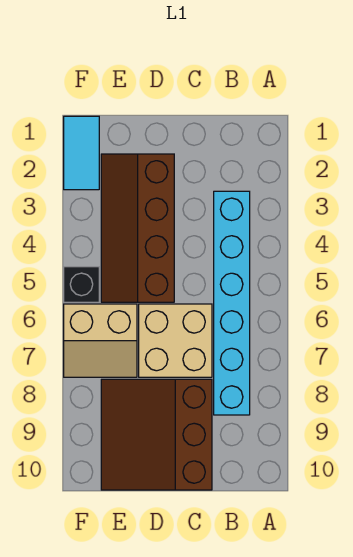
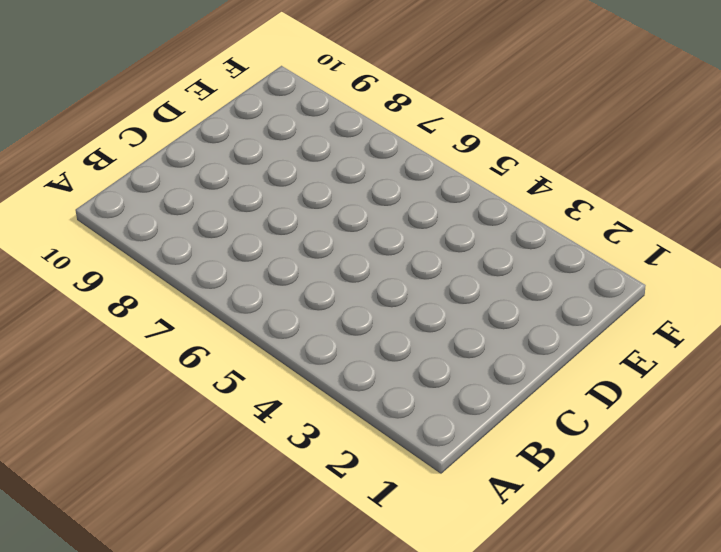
none -> cyan 1x6 brick [214,191,250,415]
none -> tan 2x2 brick [139,304,212,377]

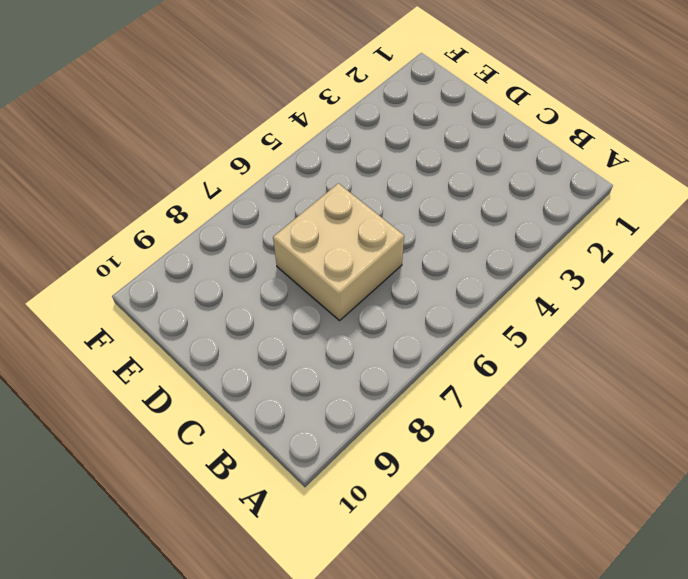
none -> cyan 1x6 brick [214,191,250,415]
none -> brown 3x3 slope [101,379,212,490]

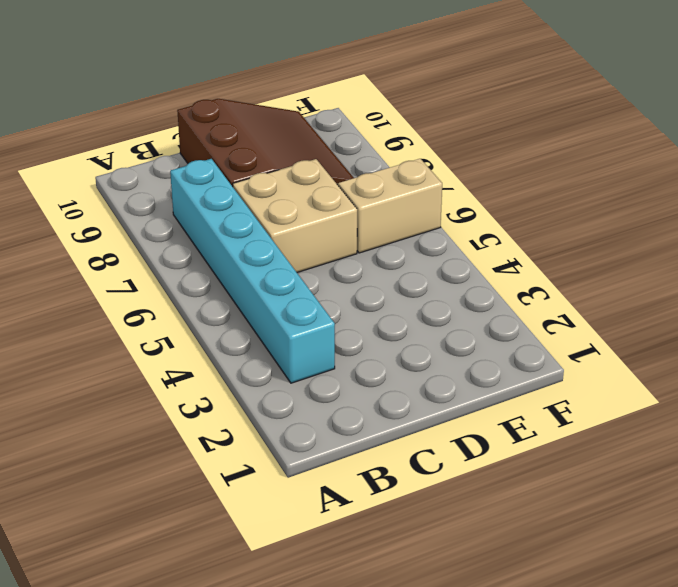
none -> brown 2x4 slope [101,154,174,302]
none -> cyan 1x2 tile [64,116,99,190]

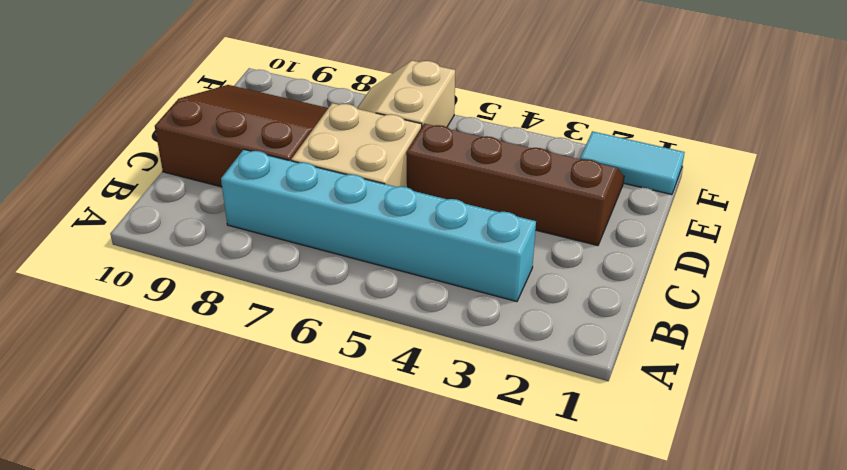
none -> black 1x1 brick [64,267,99,302]

